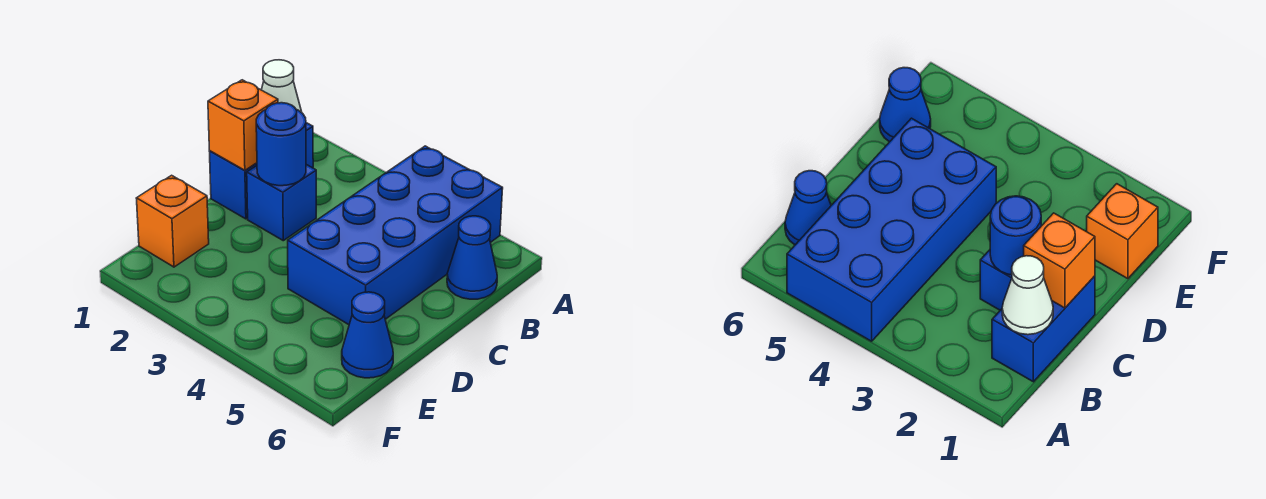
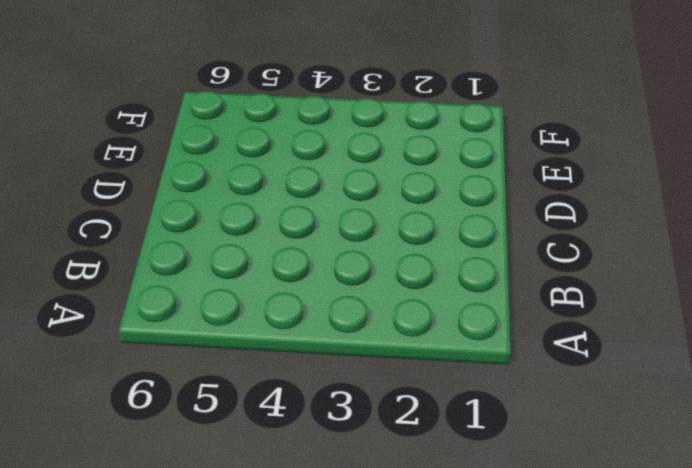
none -> blue 2x4 brick [288,146,503,325]
none -> blue 1x2 brick [209,123,313,219]

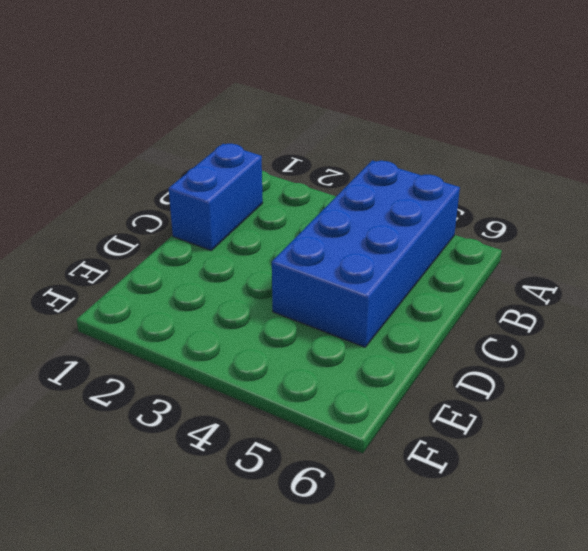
none -> blue 1x1 cone [447,216,497,299]
none -> blue 1x1 brick [247,165,316,241]

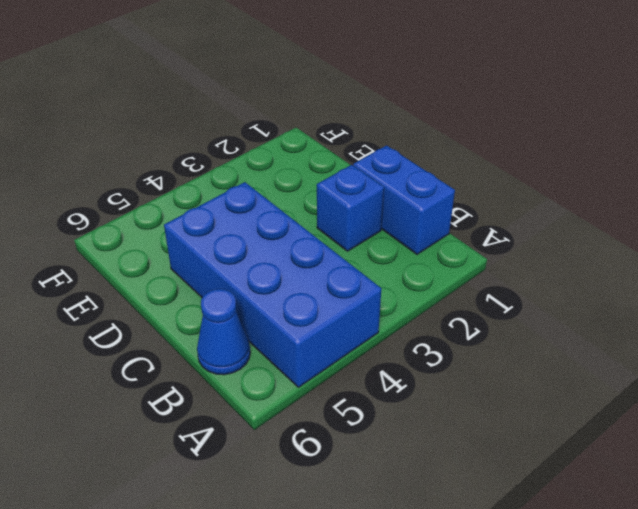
none -> orange 1x1 brick [136,175,209,267]
none -> blue 1x1 cone [342,292,393,378]

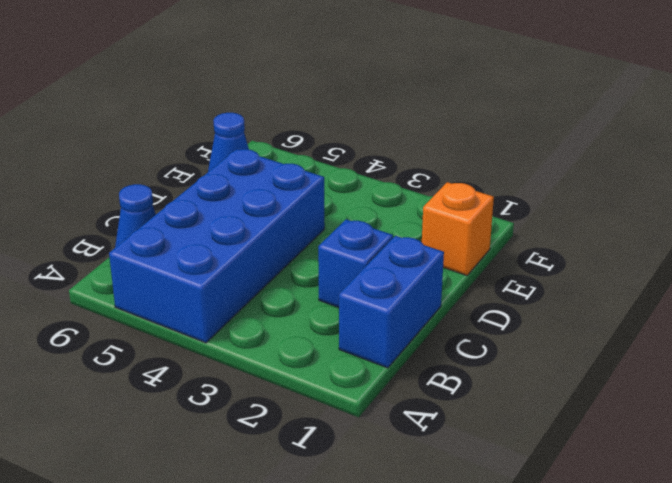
none -> white 1x1 cone [262,60,302,113]
none -> orange 1x1 brick [208,80,278,170]

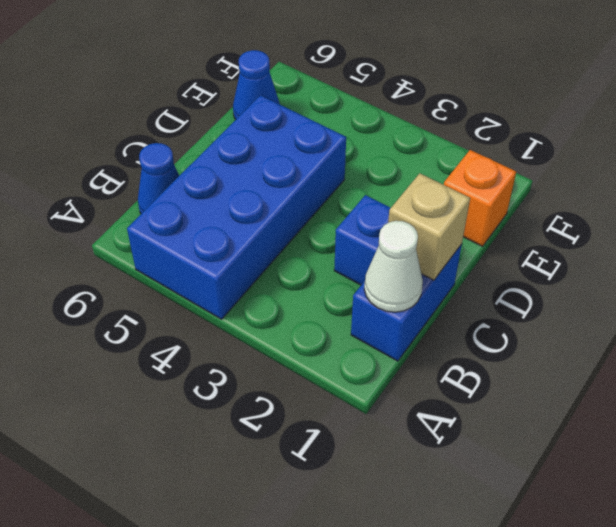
tan 1x1 brick [388,173,470,280] -> orange 1x1 brick [208,80,278,170]
none -> blue 1x1 round brick [256,103,306,186]

